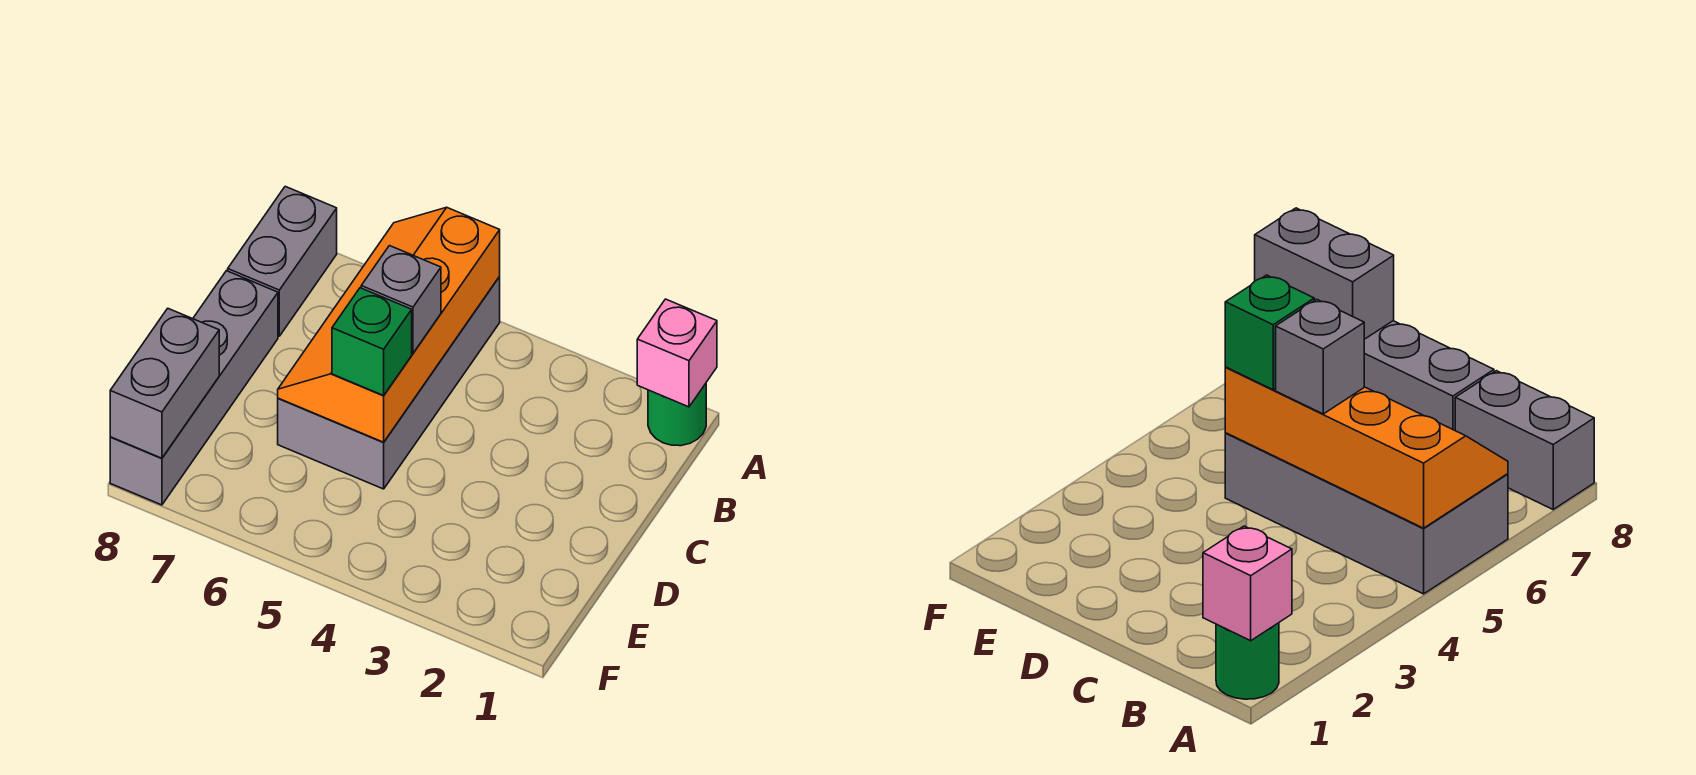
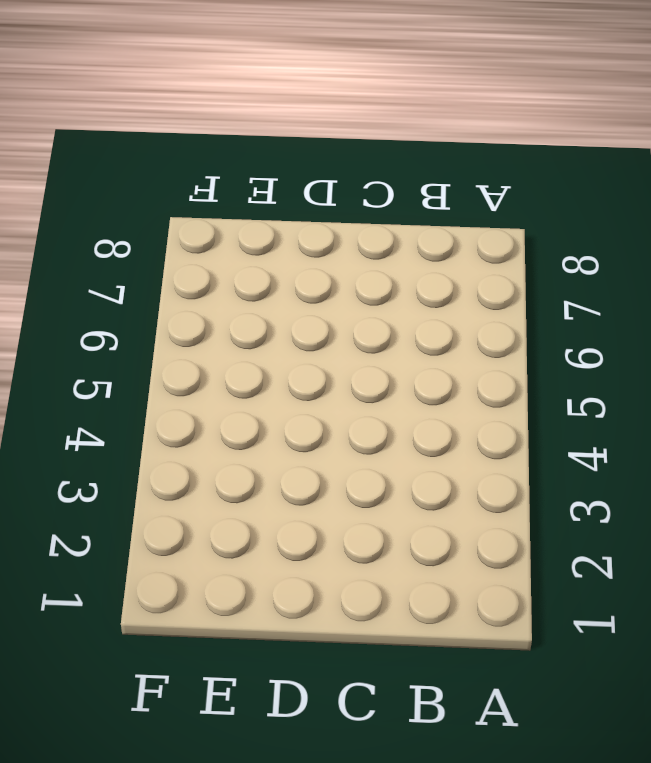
none -> green 1x1 round brick [648,384,706,446]
none -> grey 2x4 brick [278,277,500,489]

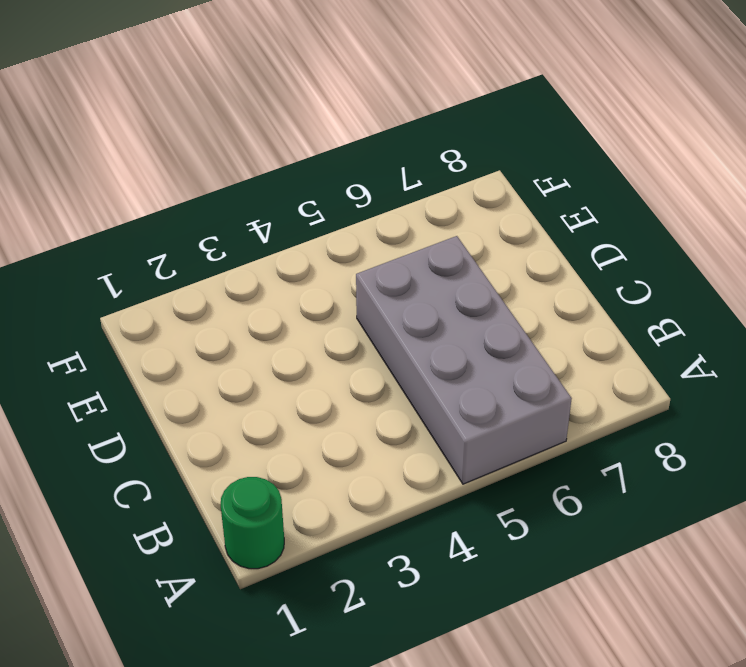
none -> grey 1x2 brick [228,186,337,336]
none -> grey 1x4 brick [110,271,278,505]

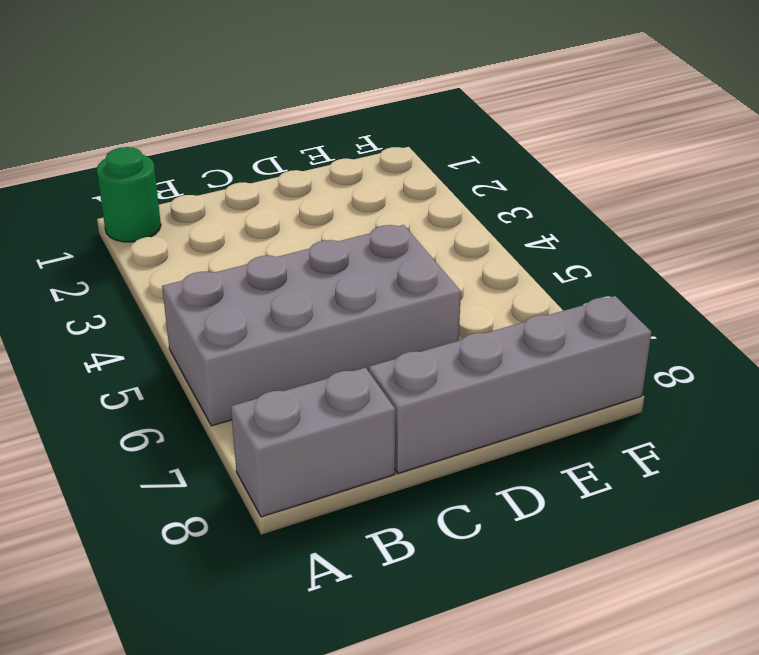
none -> pink 1x1 brick [637,299,717,407]
none -> orange 2x4 slope [278,207,500,442]

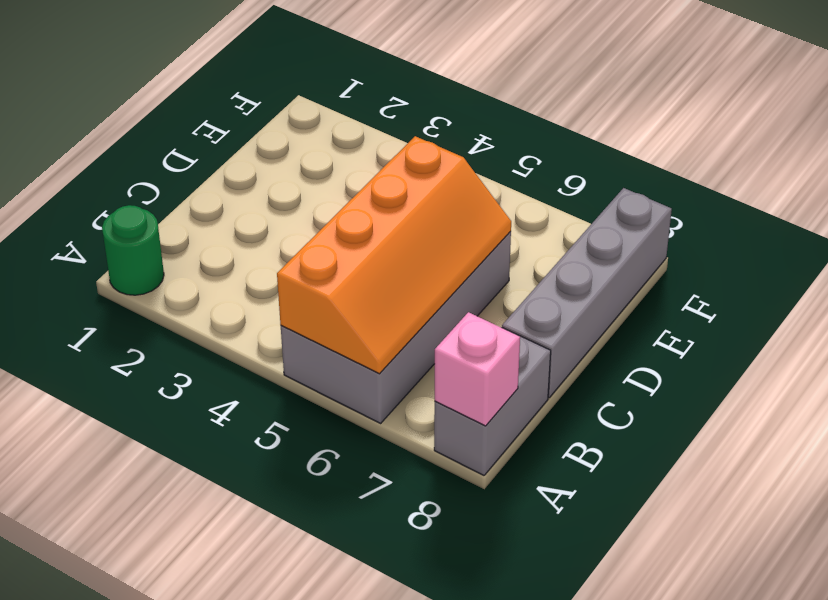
pink 1x1 brick [435,312,520,426] -> pink 1x1 brick moved to [637,299,717,407]
none -> grey 1x2 brick [110,308,219,458]
none -> grey 1x1 brick [361,246,441,353]

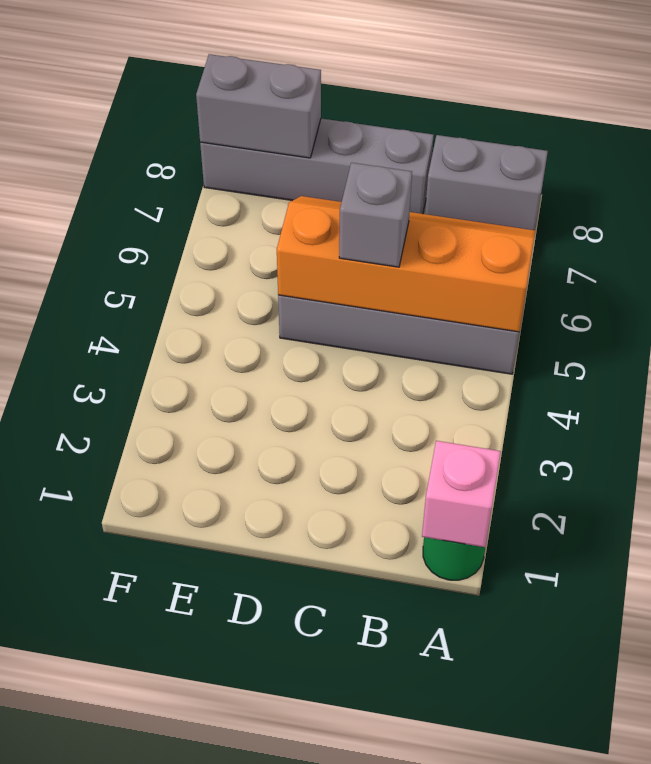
none -> green 1x1 brick [332,288,412,395]

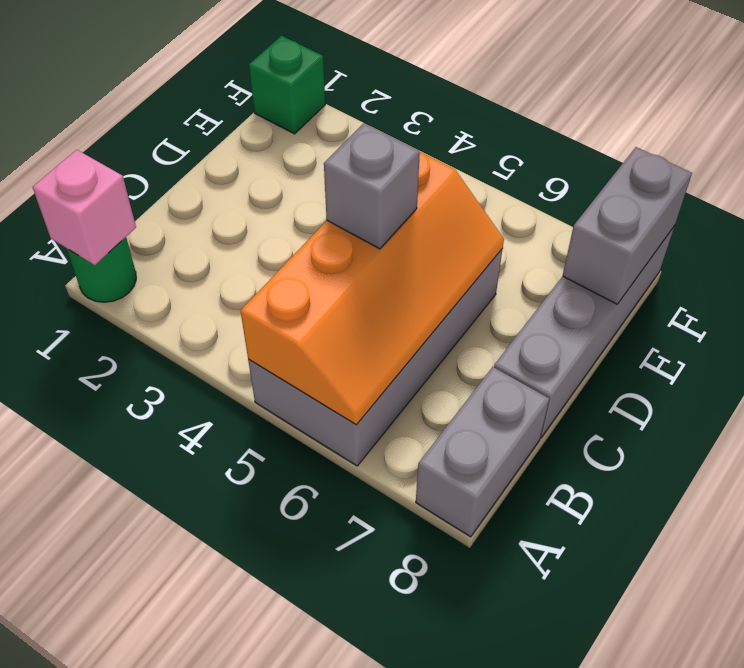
green 1x1 brick [249,36,325,134] -> green 1x1 brick moved to [332,288,412,395]

